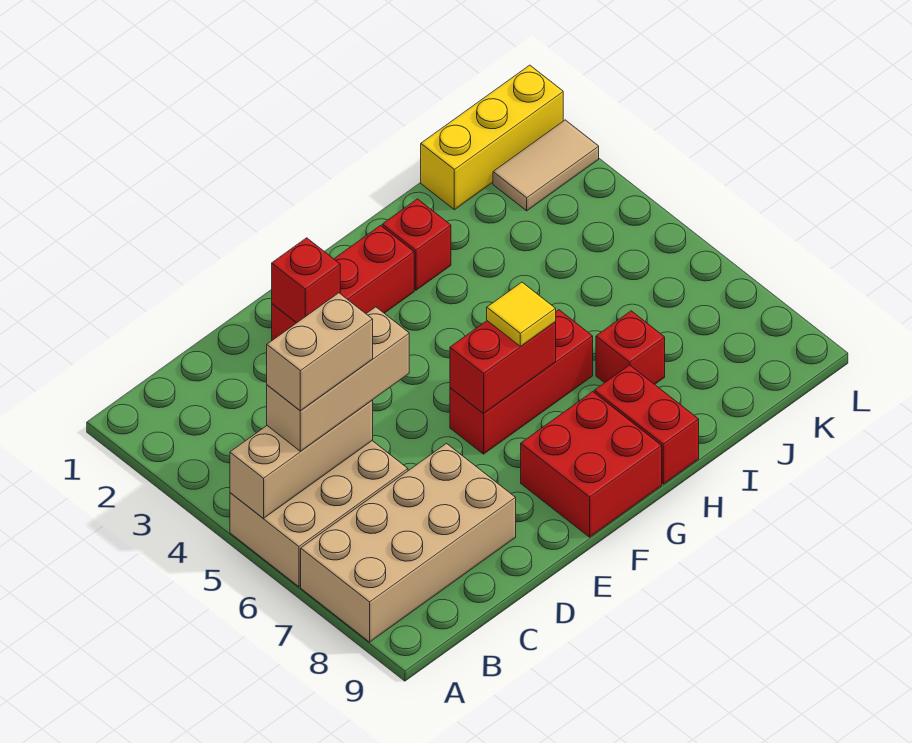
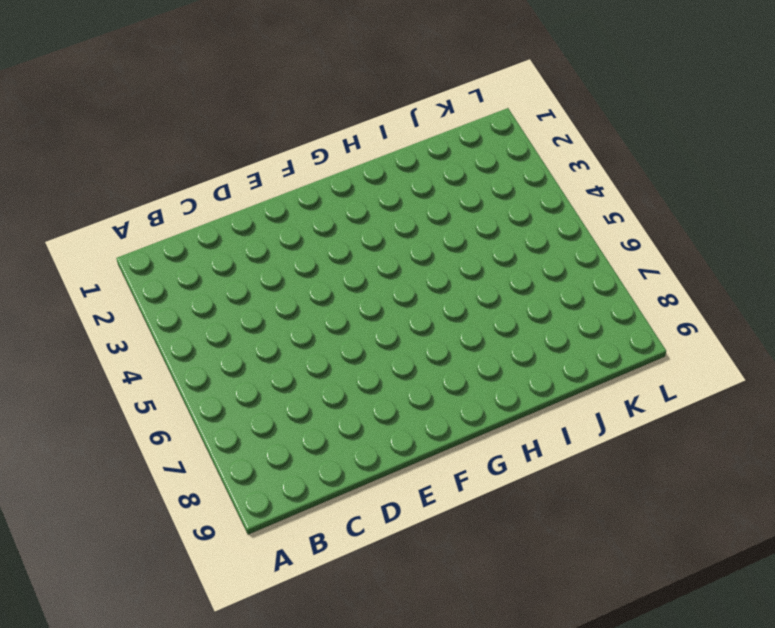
none -> tan 2x3 brick [230,441,408,587]
none -> tan 2x4 brick [301,444,516,642]
none -> red 1x3 brick [272,226,414,340]

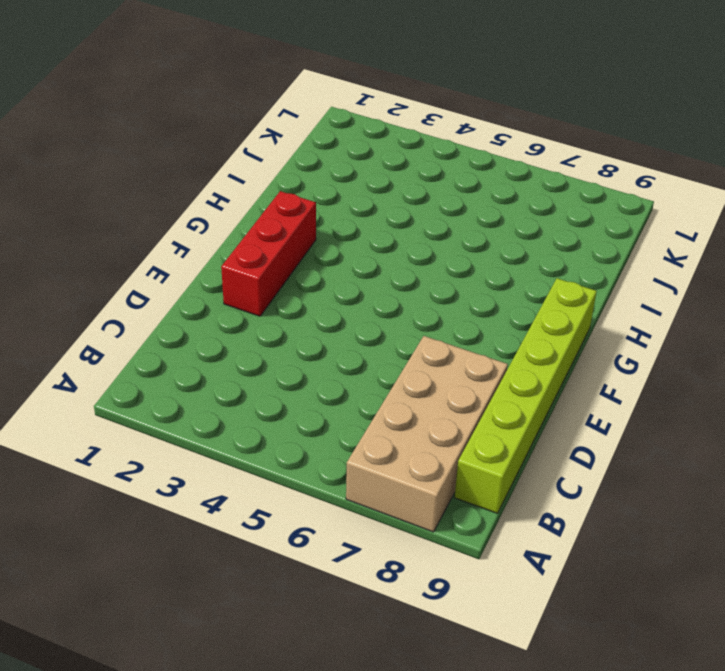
lime 1x6 brick [454,278,597,513] -> red 2x2 brick [521,392,662,537]
none -> tan 2x3 brick [230,441,408,587]
none -> red 1x3 brick [450,310,593,454]
none -> red 1x1 brick [382,199,451,290]

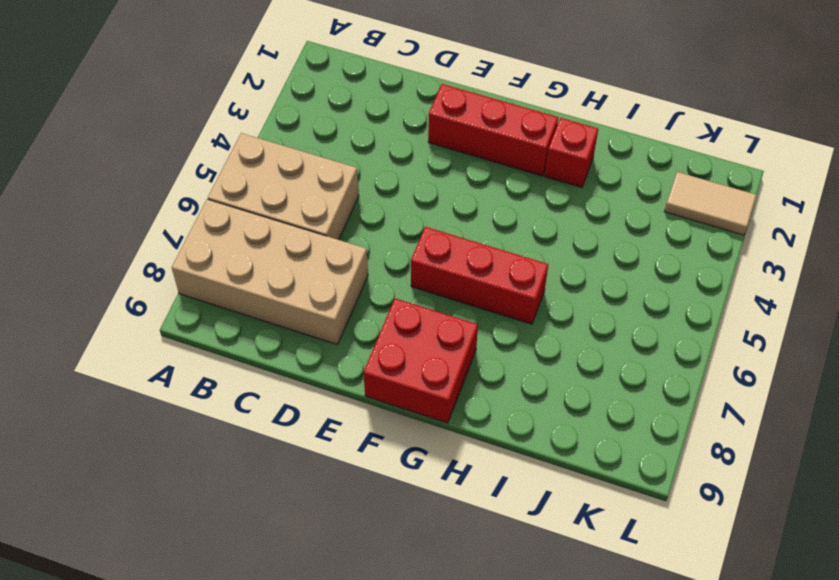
none -> red 1x2 brick [594,365,699,484]
none -> red 1x1 brick [596,311,665,384]
none -> yellow 1x3 brick [421,65,563,210]

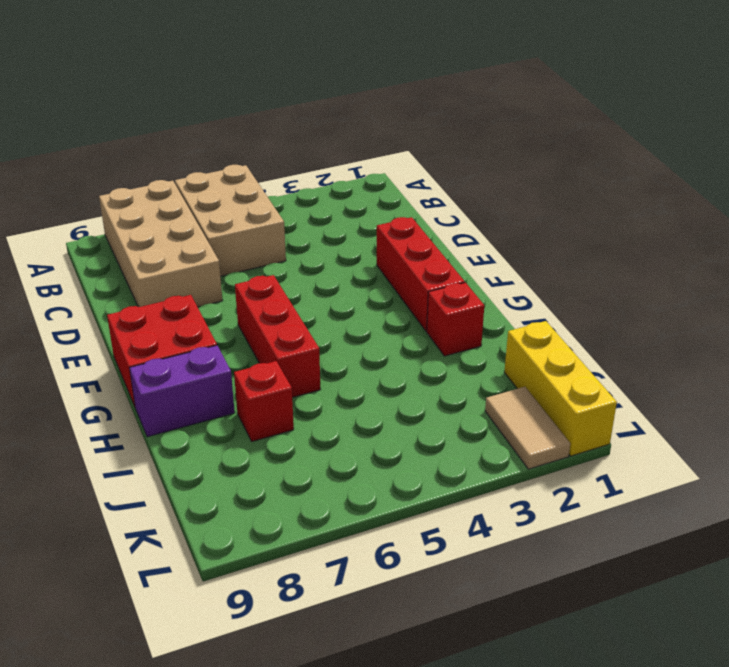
purple 1x2 brick [130,345,235,437] -> red 1x2 brick [594,365,699,484]
none -> tan 1x3 brick [230,400,373,518]
none -> red 1x1 brick [272,238,340,323]
none -> red 1x2 brick [450,321,556,413]

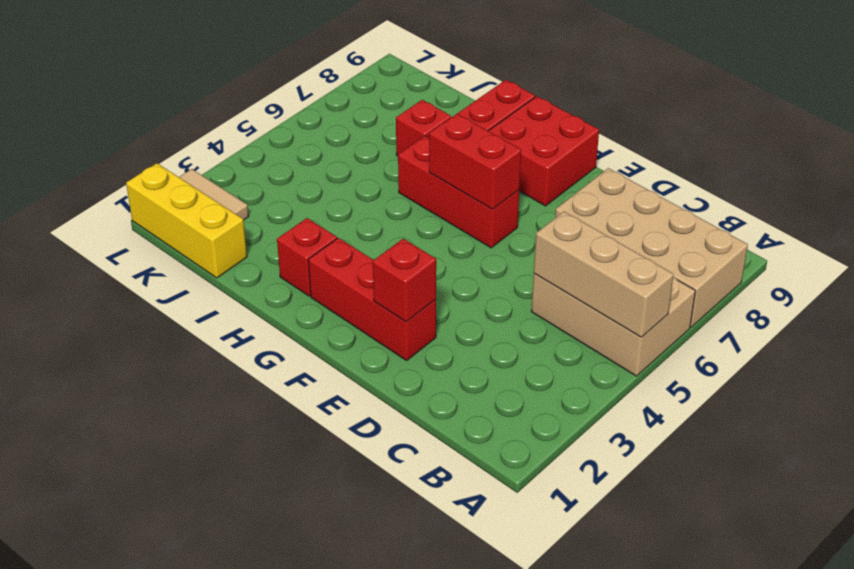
none -> tan 1x3 brick [267,307,409,451]
none -> yellow 1x1 tile [487,282,556,346]
none -> tan 1x2 brick [267,293,373,411]

